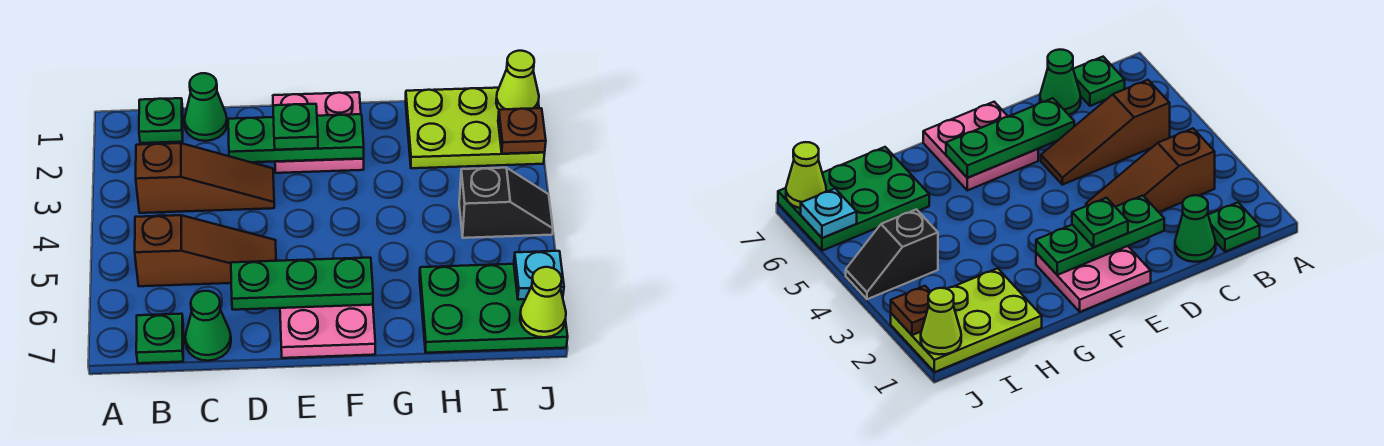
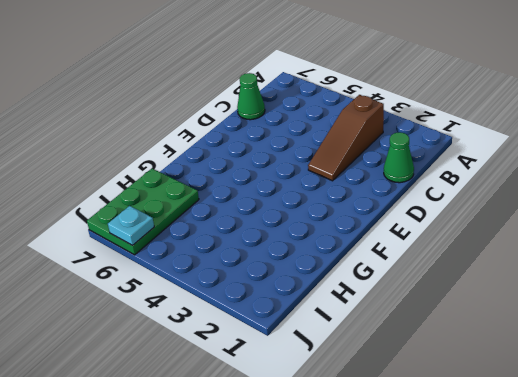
none -> green 1x1 plate [139,98,183,143]
none -> brown 1x3 slope [135,215,276,286]
none -> green 1x1 plate [136,314,183,363]

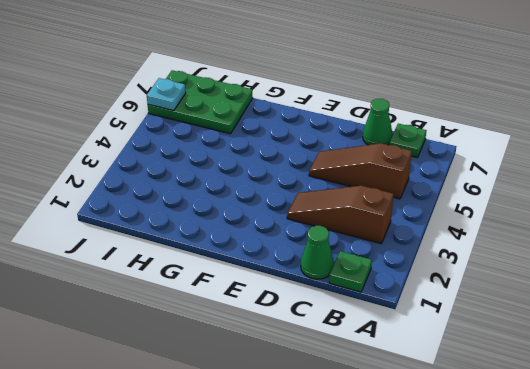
none -> pink 2x2 plate [273,92,364,173]
none -> pink 2x2 plate [280,305,375,358]
none -> lime 2x3 plate [406,88,545,168]

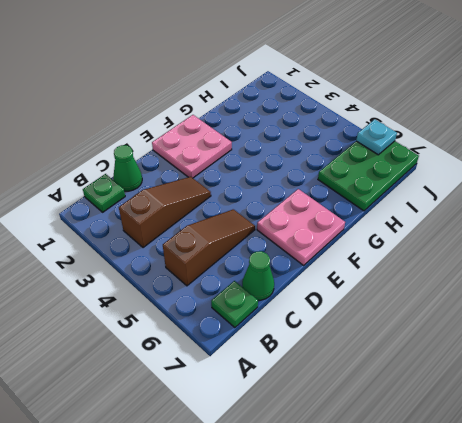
none -> lime 2x3 plate [406,88,545,168]
none -> black 1x2 slope [459,168,553,238]
none -> green 1x3 plate [228,114,364,162]

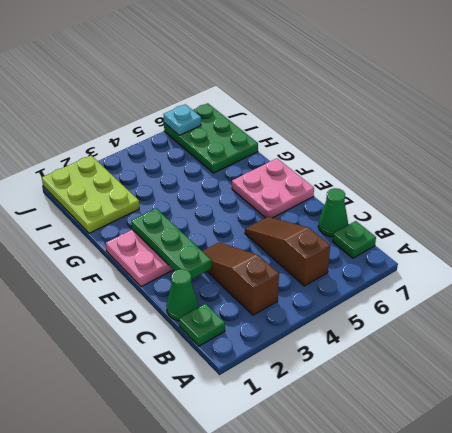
none -> black 1x2 slope [459,168,553,238]
none -> green 1x3 plate [231,258,373,310]
none -> lime 1x1 cone [496,51,539,110]

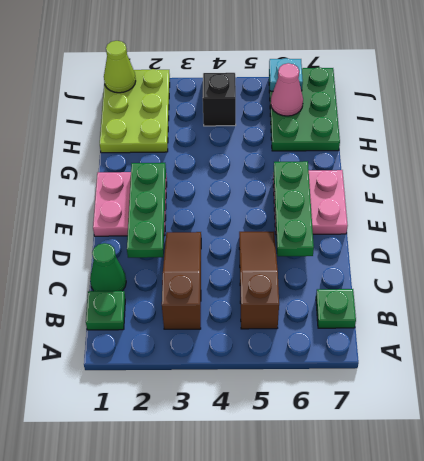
pink 1x1 cone [271,63,303,116] -> none
none -> green 1x1 cone [185,291,231,361]
none -> brown 1x1 plate [498,108,546,154]
none -> lime 1x1 cone [520,267,566,337]

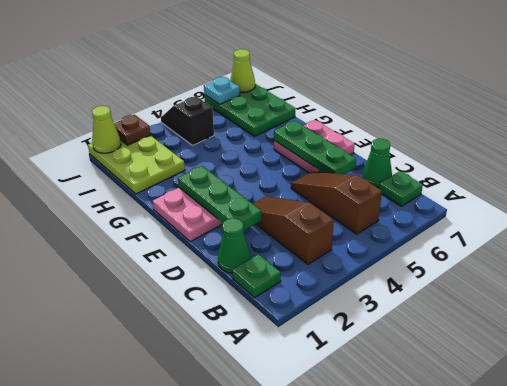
none -> green 1x1 plate [273,104,318,150]

